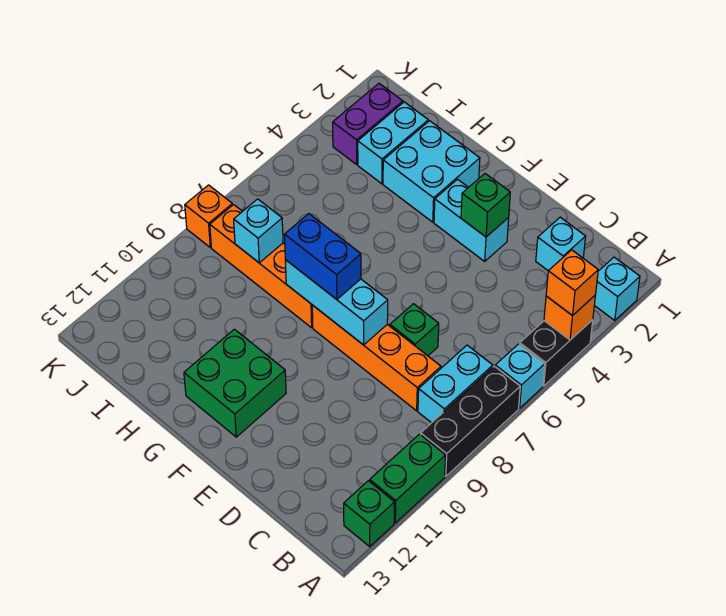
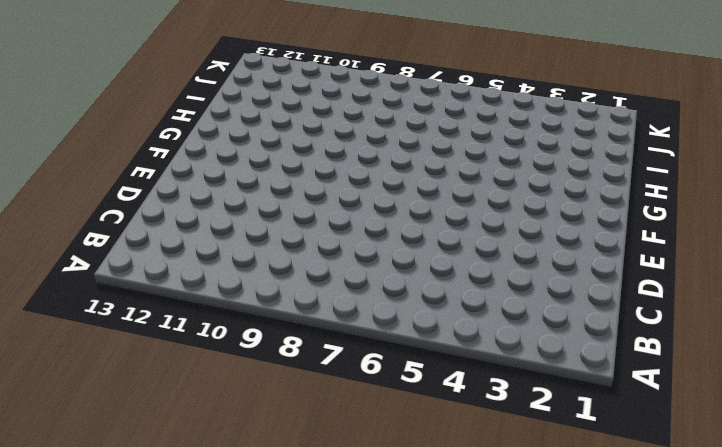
none -> cyan 1x1 brick [594,257,640,320]
none -> black 1x2 brick [520,320,593,386]
none -> cyan 1x1 brick [495,344,545,408]

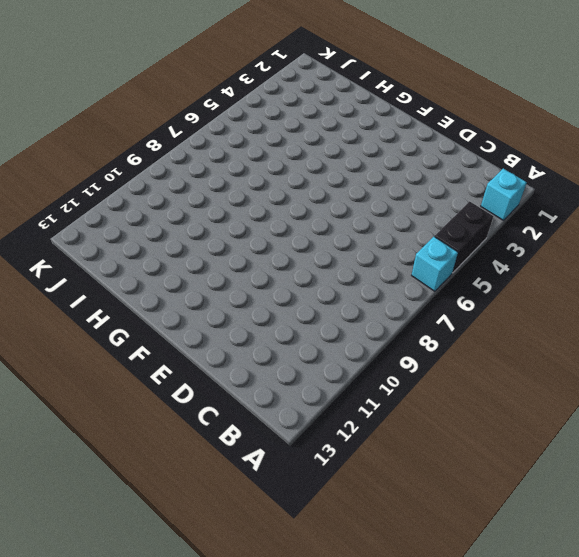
none -> black 1x3 brick [421,366,520,476]
none -> green 1x2 brick [370,434,446,523]
none -> green 1x1 brick [344,481,395,547]

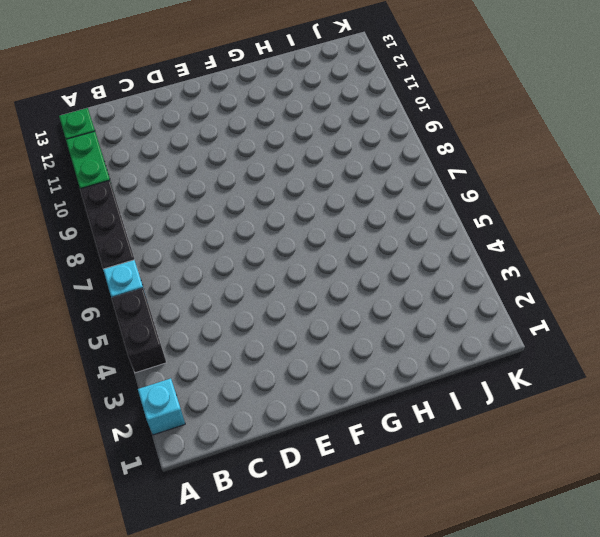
none -> cyan 1x2 brick [418,345,493,423]
none -> cyan 1x1 brick [536,217,586,271]
none -> orange 1x4 brick [312,305,441,411]

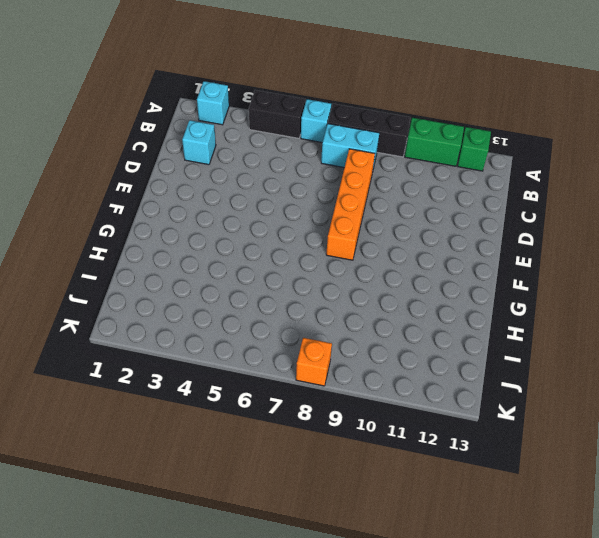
none -> green 1x1 brick [390,304,439,356]
none -> cyan 1x2 brick [434,179,509,261]
none -> green 2x2 brick [184,329,286,437]

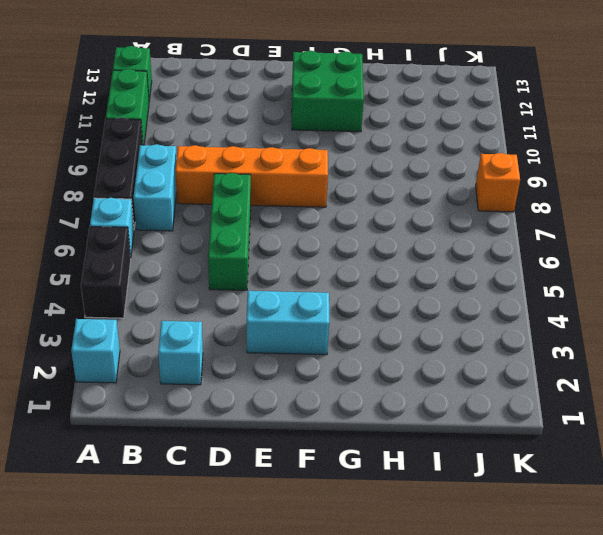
green 1x3 brick [208,173,251,290] -> green 1x1 brick [390,304,439,356]
none -> cyan 2x2 brick [383,121,480,222]
none -> orange 1x4 brick [210,205,313,328]
none -> cyan 1x2 brick [358,102,428,184]

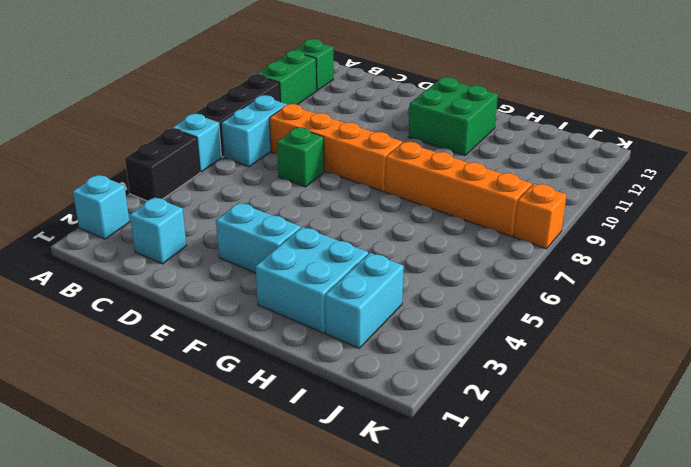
none -> purple 1x2 brick [333,84,403,164]
none -> orange 1x1 brick [544,296,595,340]
none -> green 1x1 brick [461,174,510,237]

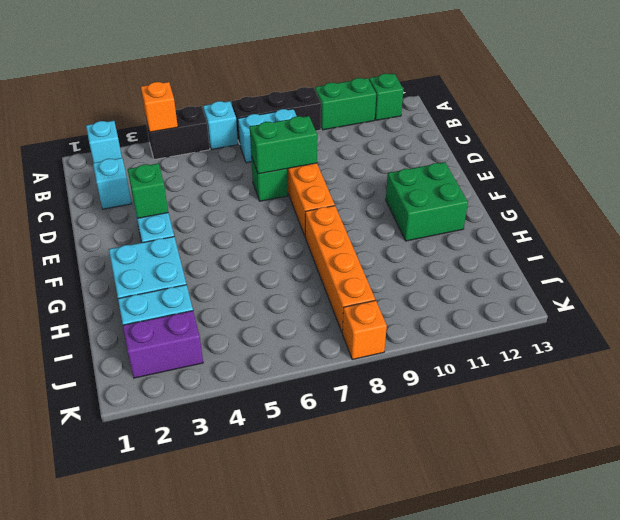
green 1x2 brick [250,116,317,174] -> none
none -> cyan 1x3 brick [285,260,388,345]
none -> cyan 1x1 brick [234,199,283,263]
none -> orange 1x1 brick [546,250,598,316]

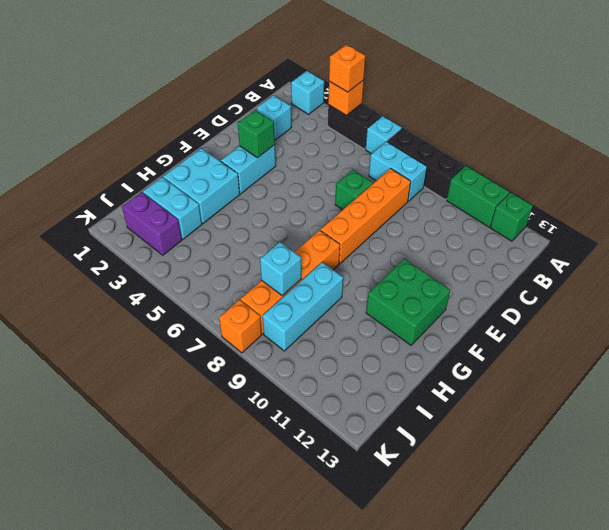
cyan 1x3 brick [262,262,343,351] -> cyan 1x3 brick moved to [285,260,388,345]
none -> blue 1x2 brick [284,214,361,299]

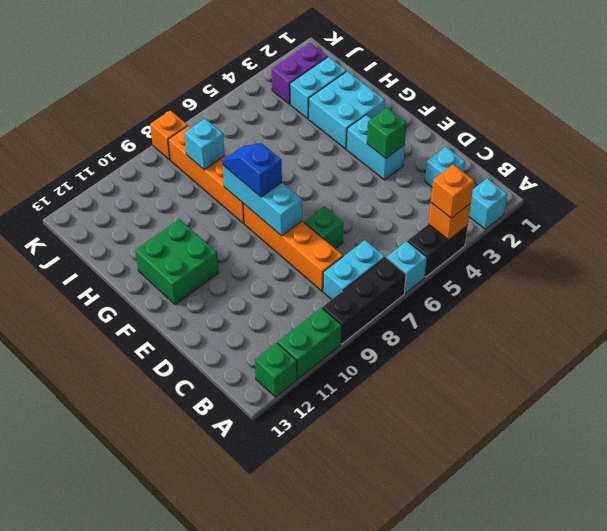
blue 1x2 slope [222,143,282,197] -> blue 1x2 brick [284,214,361,299]

